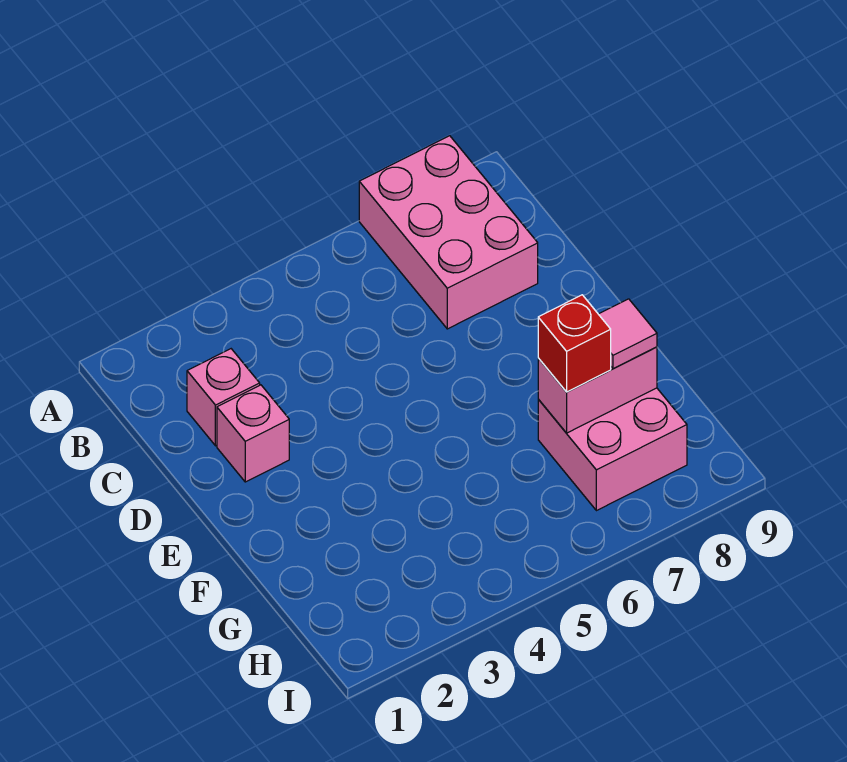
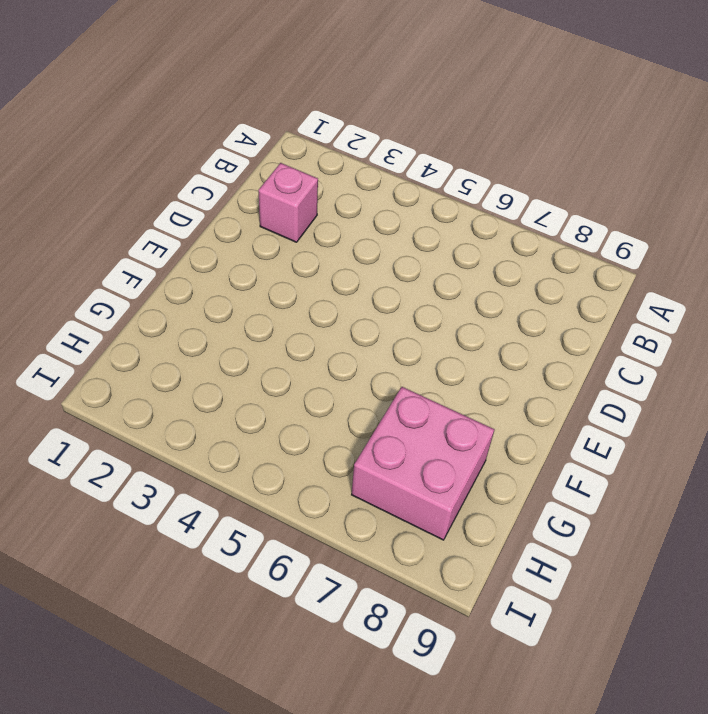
none -> pink 2x3 brick [359,136,538,329]
none -> pink 1x1 brick [217,385,289,482]

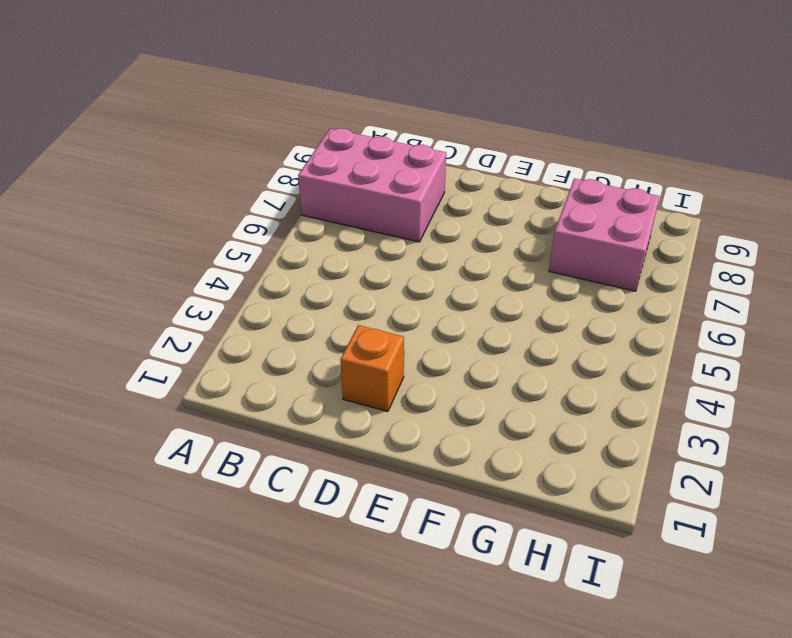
orange 1x1 brick [340,325,404,411] -> pink 1x1 brick [217,385,289,482]
none -> pink 1x1 brick [187,349,260,446]
none -> pink 1x2 brick [538,347,657,433]

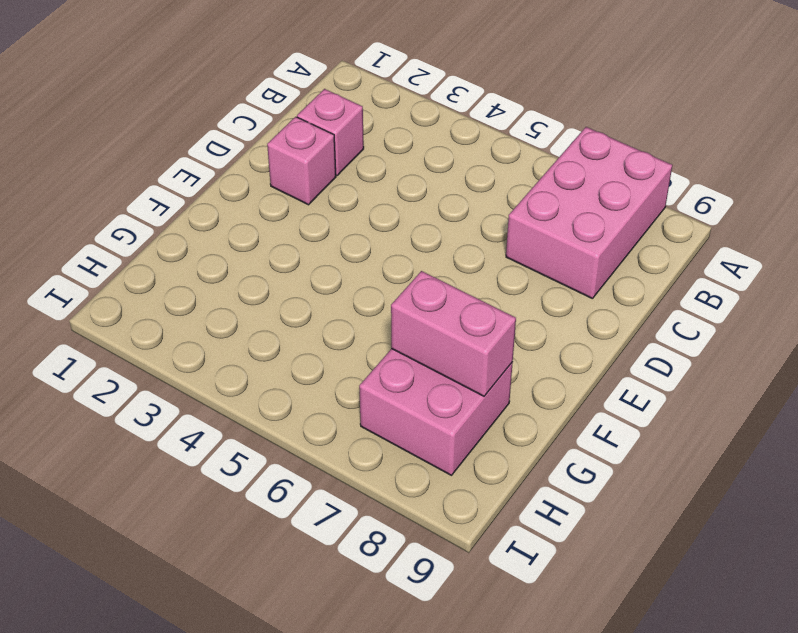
none -> red 1x1 brick [538,295,611,392]
none -> pink 1x1 tile [599,299,657,369]

